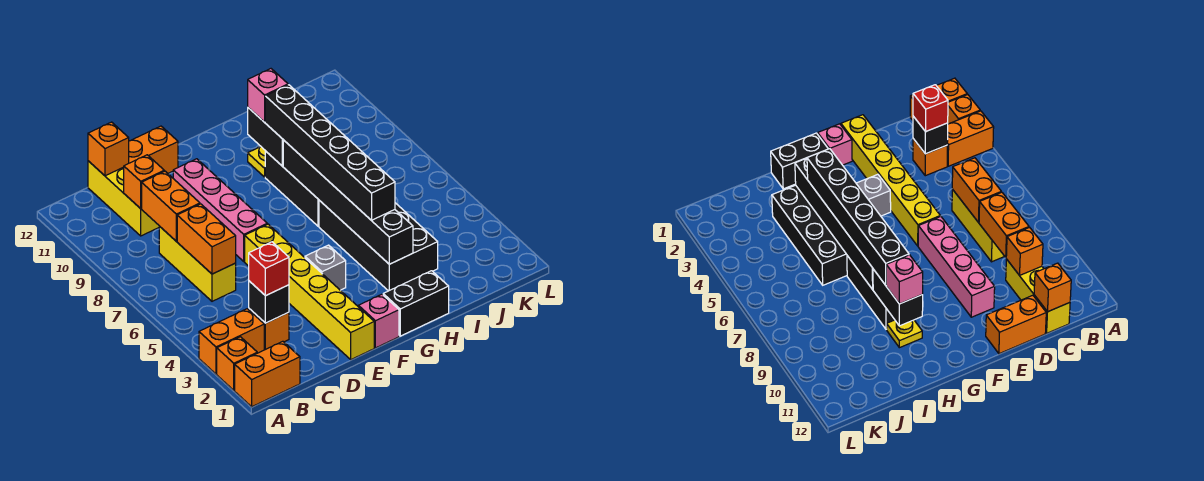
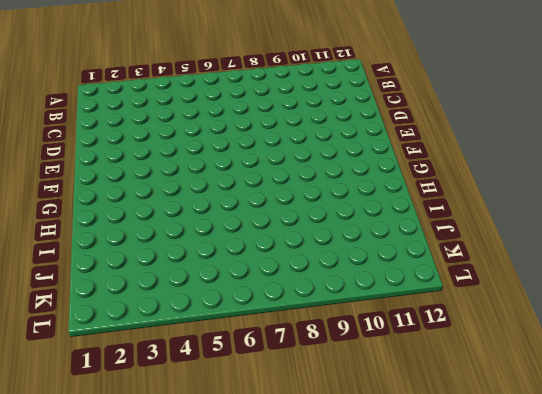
none -> orange 1x2 brick [235,341,300,407]
none -> orange 1x1 brick [217,337,257,390]
none -> orange 1x2 brick [199,309,264,374]

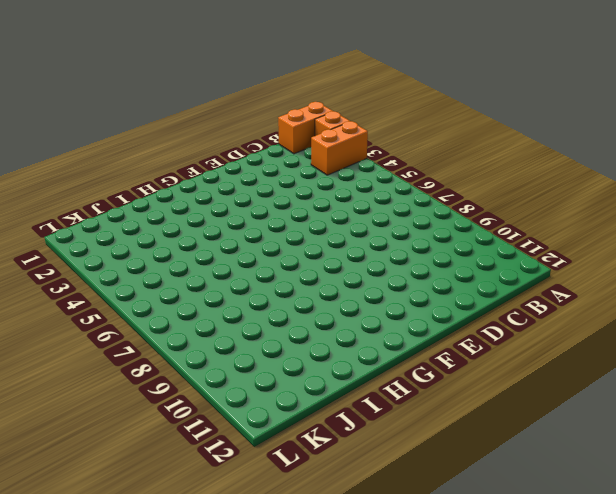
none -> orange 1x1 brick [249,309,289,350]
none -> yellow 1x3 brick [159,226,236,301]
none -> yellow 1x3 brick [88,161,159,236]

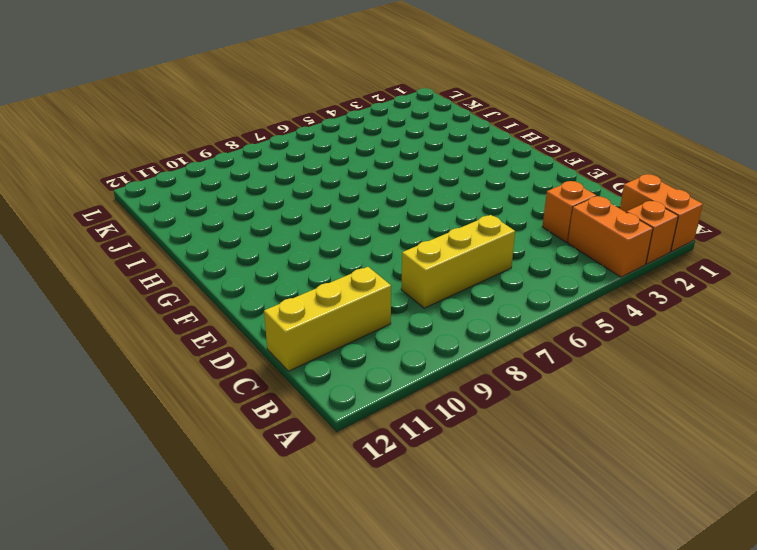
none -> orange 1x2 brick [129,126,178,173]
none -> yellow 1x6 brick [245,224,374,360]
none -> pink 1x4 brick [173,159,267,261]

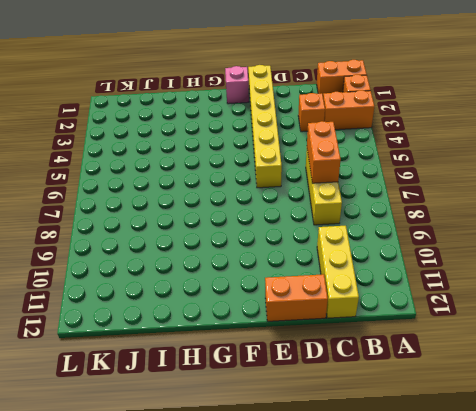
none -> pink 1x4 brick [173,159,267,261]
none -> grey 1x1 brick [305,245,346,290]
none -> black 1x2 brick [383,271,449,336]

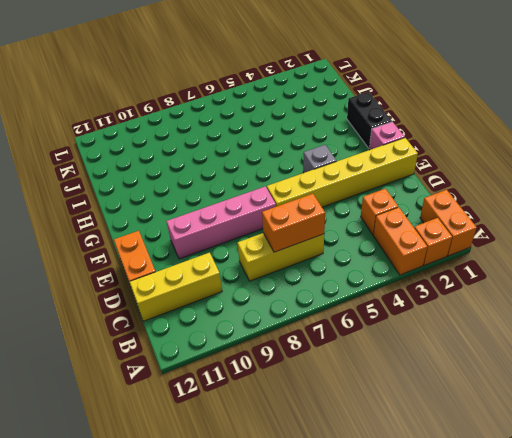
none -> black 2x4 brick [319,200,438,291]
none -> black 1x3 brick [265,151,319,226]
none -> yellow 1x1 plate [248,147,265,177]

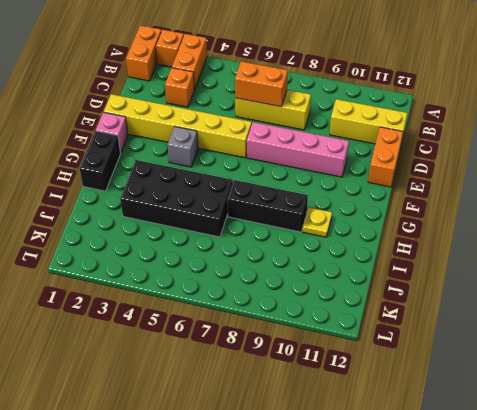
none -> black 1x1 brick [249,281,289,323]
none -> orange 1x2 brick [141,171,200,241]
none -> orange 1x1 brick [124,155,164,209]

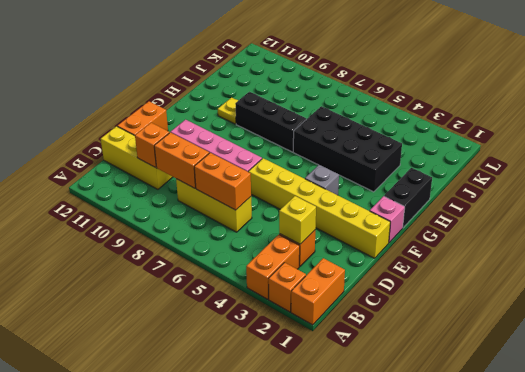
yellow 1x1 brick [279,196,316,244] -> black 1x1 brick [249,281,289,323]
none -> orange 1x1 brick [88,122,129,176]
none -> black 1x6 brick [283,140,413,264]
none -> black 1x2 brick [248,108,283,166]

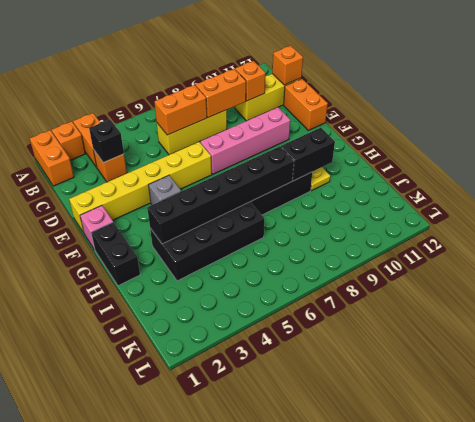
none -> red 1x1 brick [249,242,289,296]
none -> black 1x6 brick [265,85,395,220]
none -> pink 1x1 brick [248,69,288,122]

